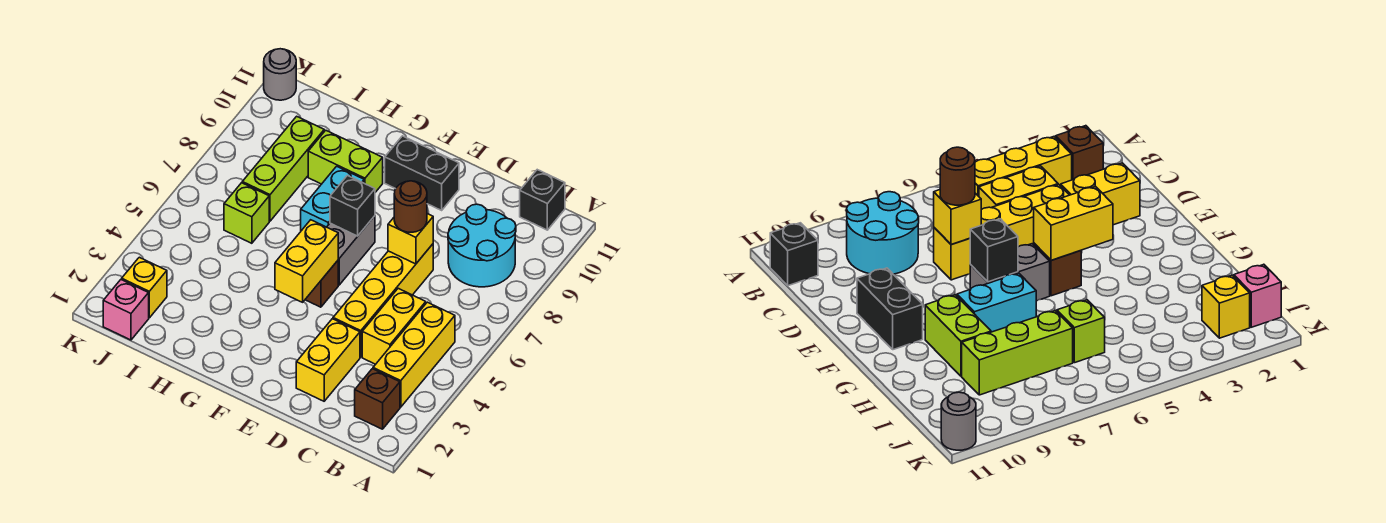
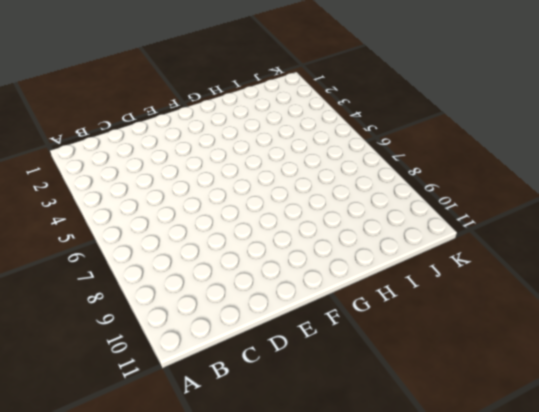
none -> brown 1x1 brick [355,369,400,429]
none -> yellow 1x3 brick [373,302,455,407]
none -> cyan 2x2 round brick [448,204,516,287]

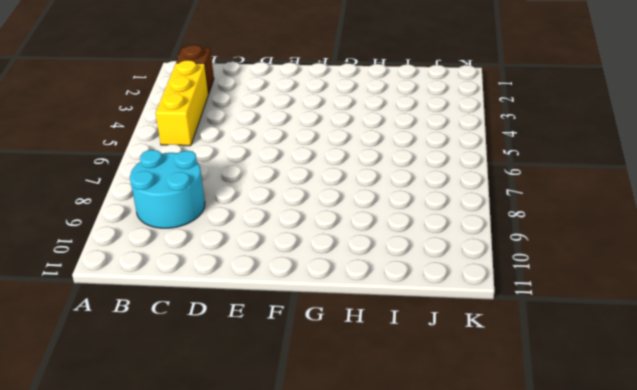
none -> black 1x1 brick [520,170,565,230]
none -> yellow 1x2 brick [362,288,426,364]
none -> yellow 1x2 brick [296,319,360,401]

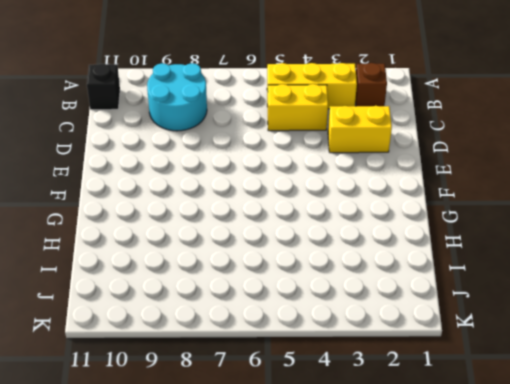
none -> yellow 1x4 brick [333,244,433,357]
none -> black 1x2 brick [385,136,459,210]
none -> brown 1x1 brick [305,261,338,307]

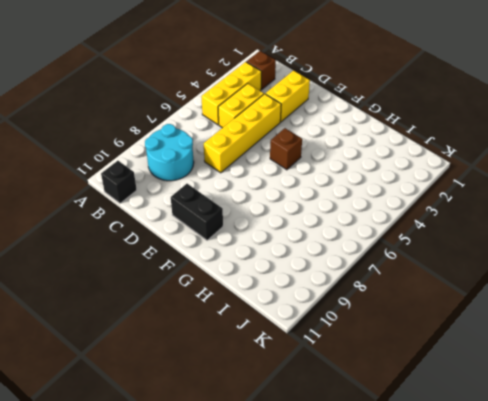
none -> grey 1x2 brick [327,216,375,285]
none -> cyan 1x2 brick [301,166,364,231]
none -> lime 1x2 brick [308,130,383,192]

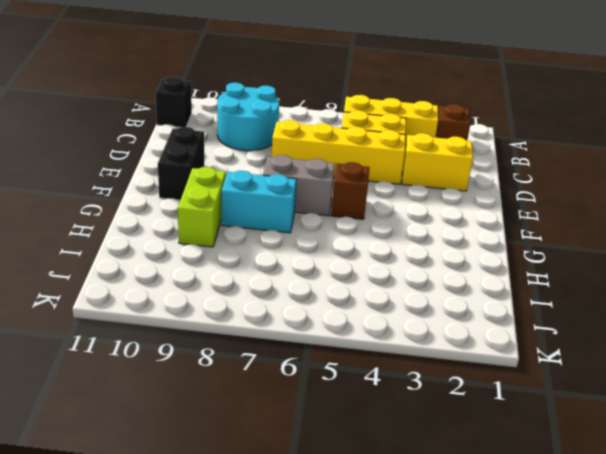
none -> lime 1x1 brick [224,183,269,243]
none -> lime 1x3 brick [242,116,324,221]
none -> pink 1x1 brick [103,280,149,340]

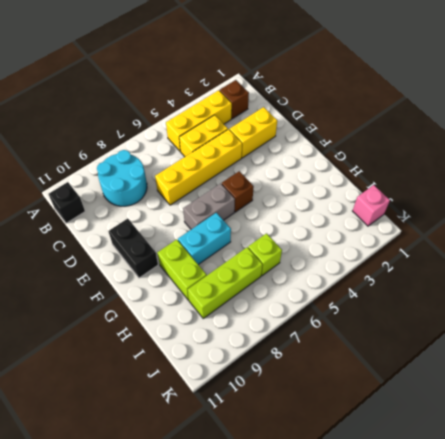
none -> yellow 1x1 brick [122,257,167,318]
none -> grey 1x1 round brick [264,49,296,100]
none -> yellow 1x1 brick [388,214,433,264]

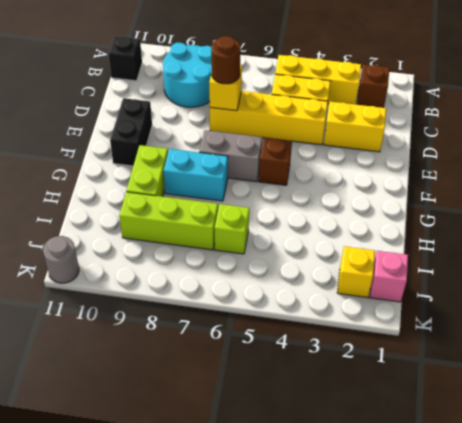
none -> yellow 1x2 brick [275,220,338,302]
none -> black 1x1 brick [330,176,375,236]

